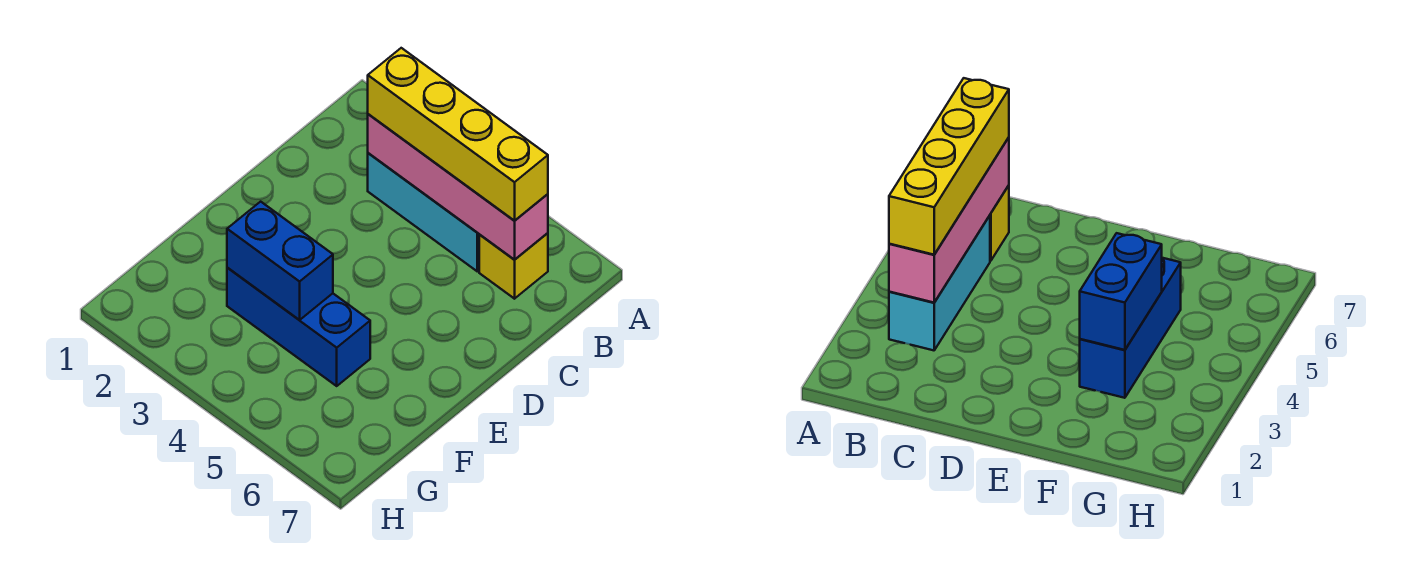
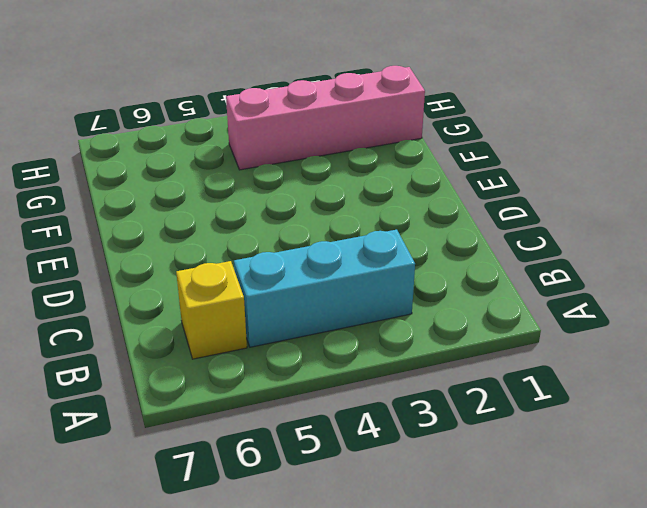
pink 1x4 brick [226,66,425,170] -> pink 1x4 brick moved to [368,114,548,260]
none -> blue 1x3 brick [227,268,370,386]
none -> blue 1x2 brick [227,202,333,320]

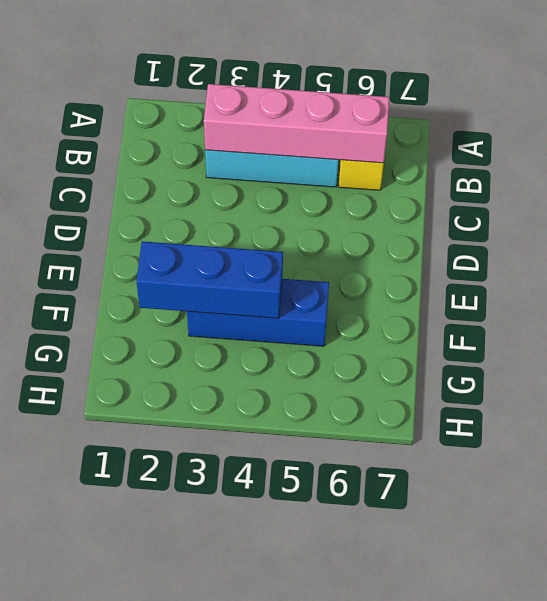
blue 1x3 brick [136,241,283,318] -> blue 1x2 brick [227,202,333,320]
none -> yellow 1x4 brick [368,48,548,221]

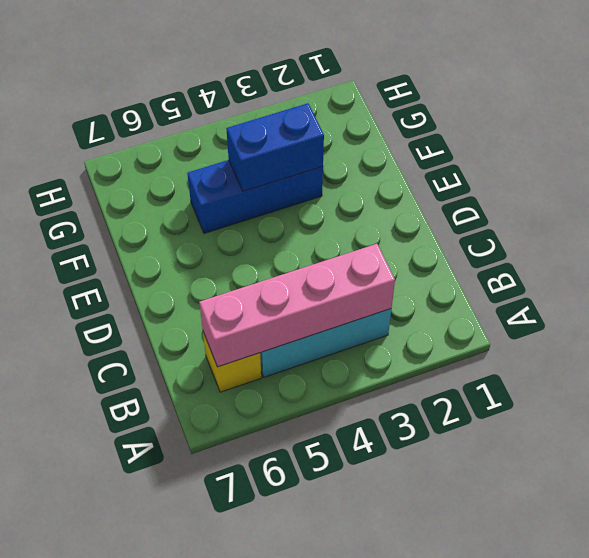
none -> yellow 1x4 brick [368,48,548,221]

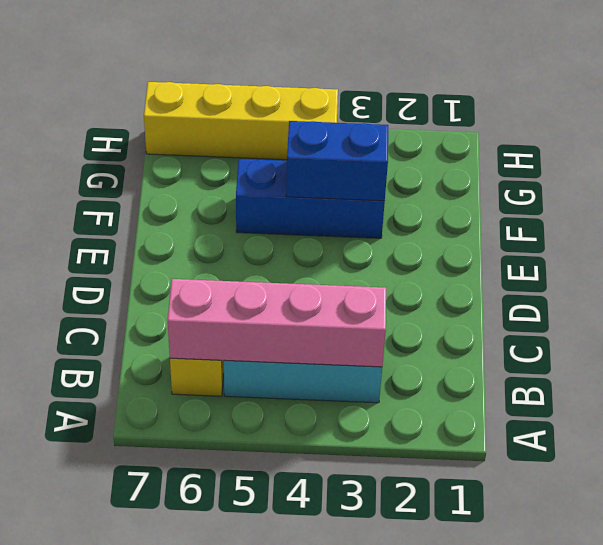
yellow 1x4 brick [144,82,338,160] -> yellow 1x4 brick moved to [368,48,548,221]

